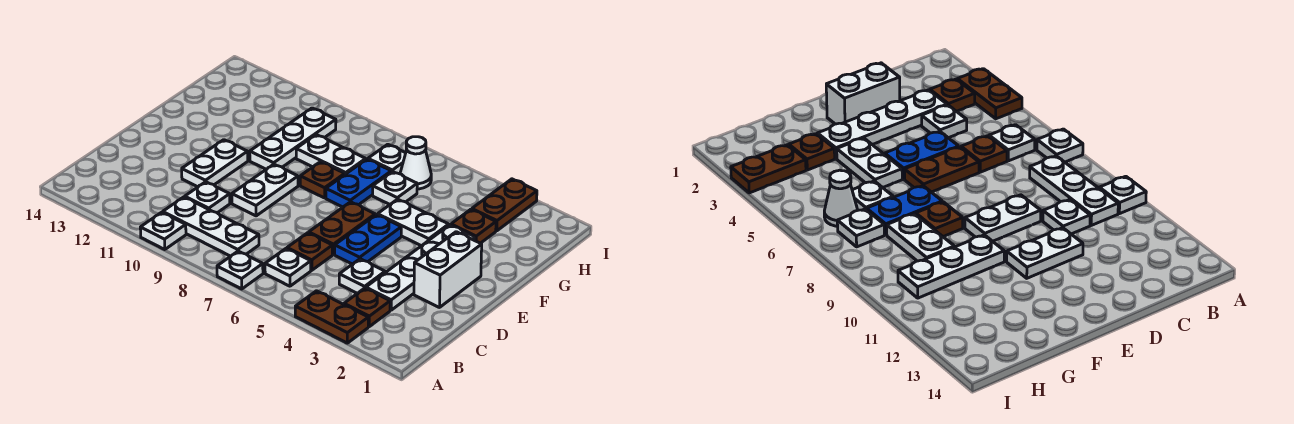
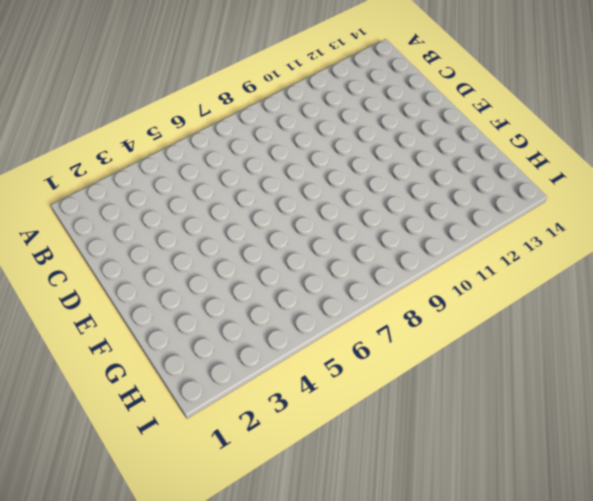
none -> brown 1x2 plate [295,291,368,343]
none -> white 1x1 plate [217,251,263,289]
none -> white 1x1 plate [140,212,186,249]

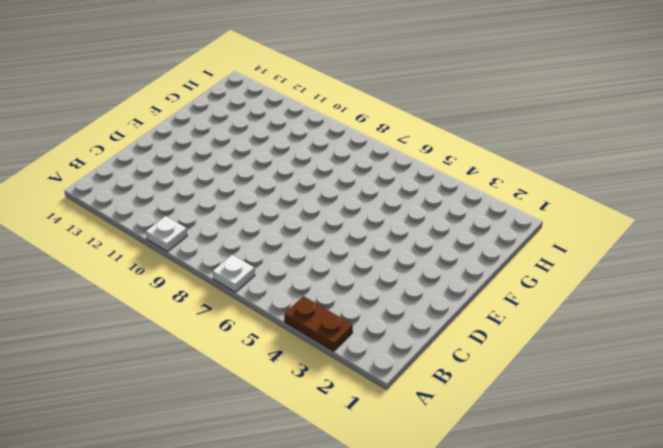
none -> brown 1x1 plate [344,288,390,327]
none -> white 1x1 plate [265,249,311,286]
none -> white 1x3 plate [163,197,259,256]

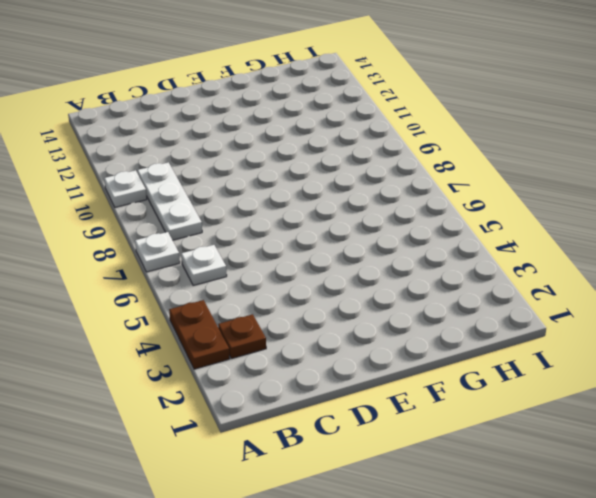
none -> white 1x4 plate [366,225,475,310]
none -> white 1x1 plate [339,259,385,293]
none -> brown 1x1 plate [287,233,332,270]

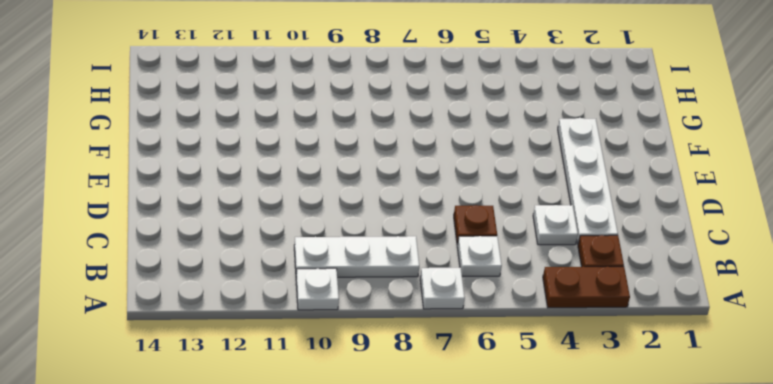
none -> white 1x1 plate [185,182,230,213]
none -> white 1x2 brick [414,232,482,307]
none -> blue 1x2 plate [335,215,401,264]

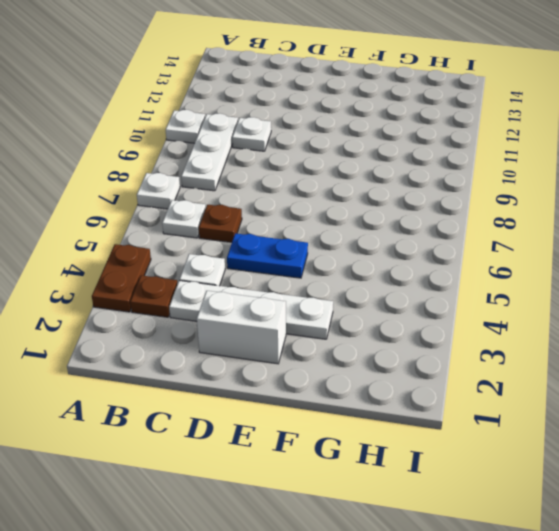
none -> brown 1x2 plate [309,202,375,255]
none -> white 1x2 plate [232,164,298,216]
none -> white 1x2 plate [182,140,248,187]

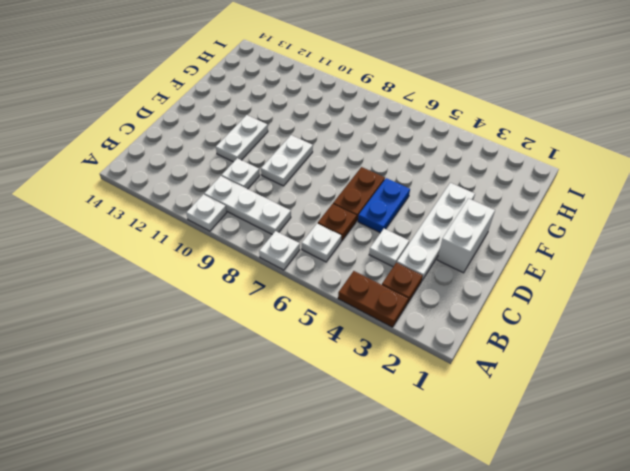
none -> white 1x2 plate [378,199,449,246]
none -> blue 1x2 plate [326,159,391,207]
none -> brown 1x1 plate [300,162,345,198]

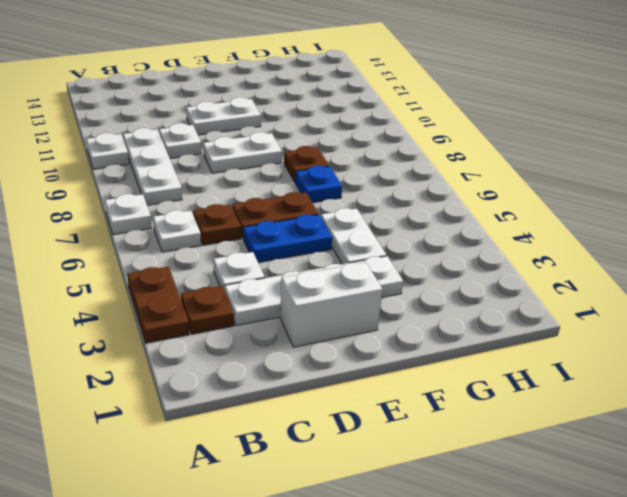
blue 1x1 plate [295,166,342,203] -> blue 1x2 plate [326,159,391,207]
none -> white 1x3 plate [250,108,336,169]
none -> brown 1x1 plate [451,209,496,243]
none -> white 1x1 plate [373,172,417,204]

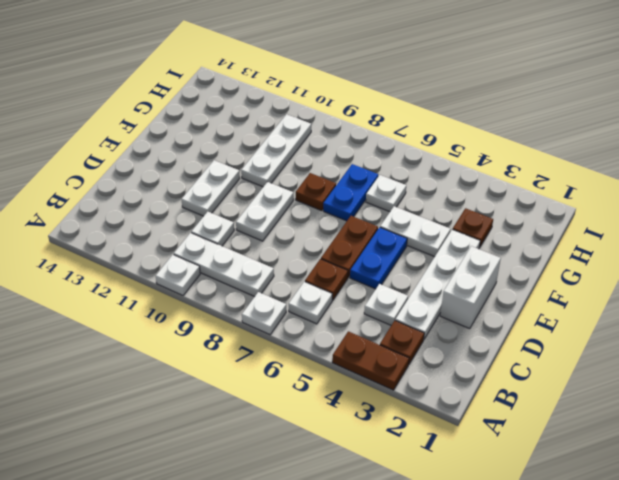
none -> white 1x2 plate [296,135,366,174]
none -> brown 1x2 plate [472,179,537,231]
none -> white 1x1 cone [400,137,431,189]

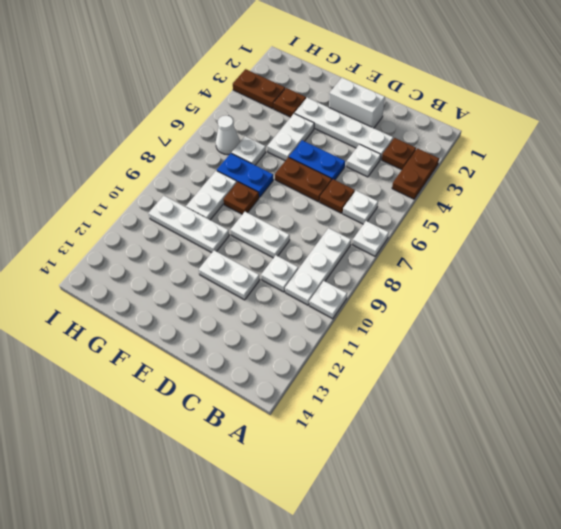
none -> white 1x1 plate [368,144,406,174]

